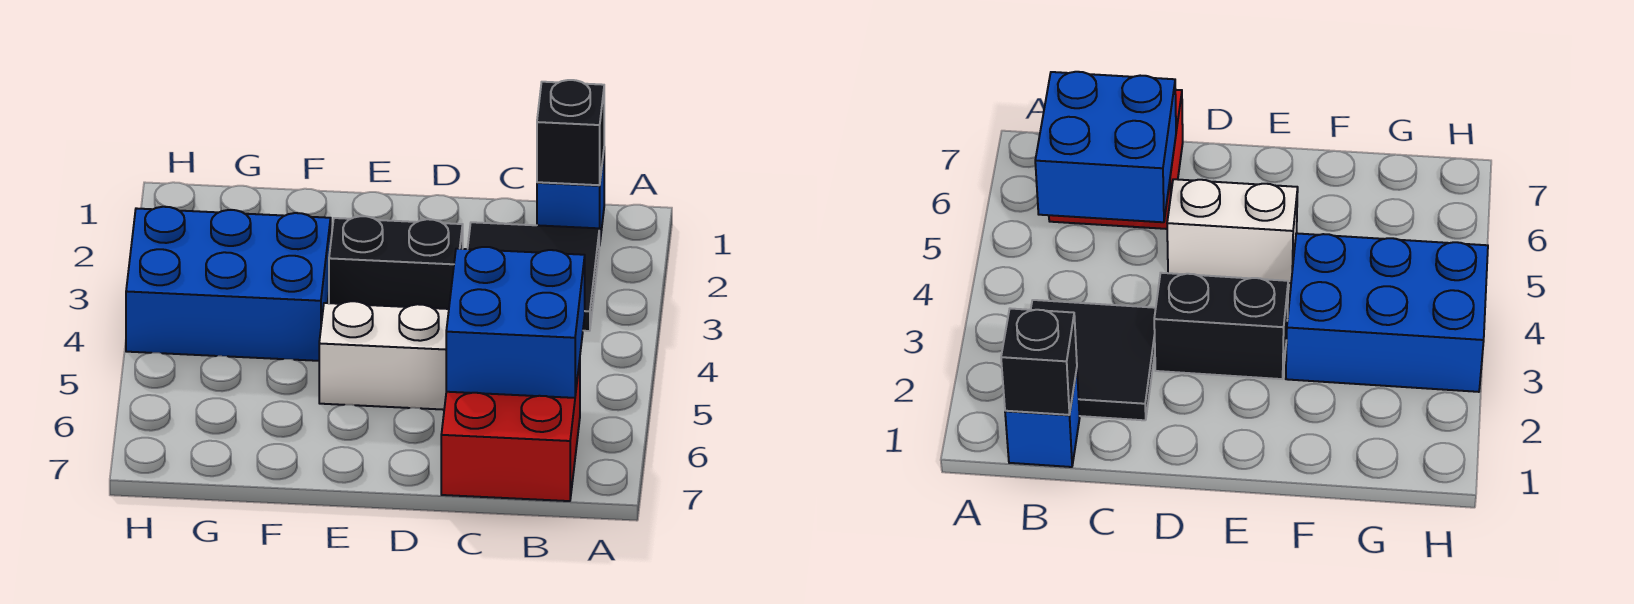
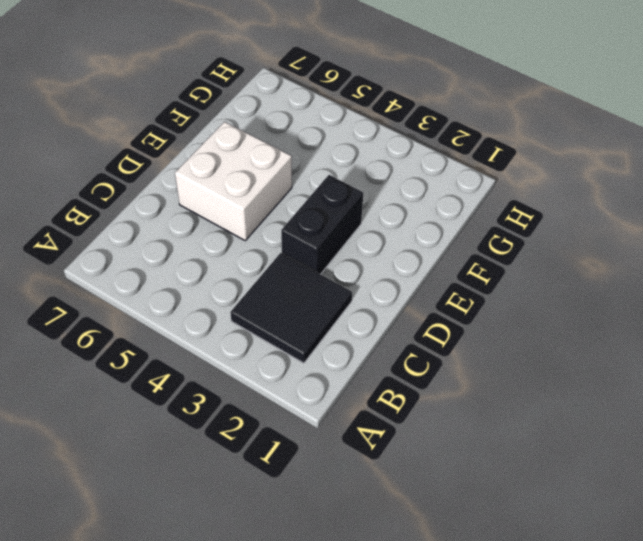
white 2x2 brick [175,122,292,240] -> white 1x2 brick [319,301,449,410]
none -> blue 1x1 brick [537,153,604,246]
none -> red 2x2 brick [441,361,580,501]

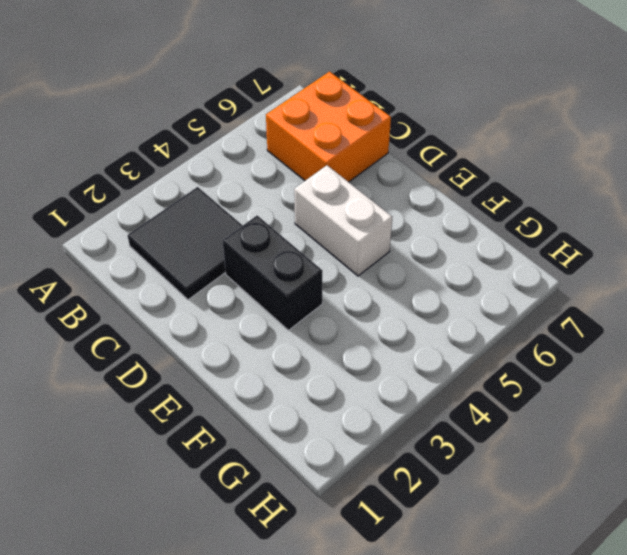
orange 2x2 brick [266,72,391,182] -> red 2x2 brick [441,361,580,501]
none -> blue 1x1 brick [537,153,604,246]
none -> blue 2x3 brick [126,207,331,361]

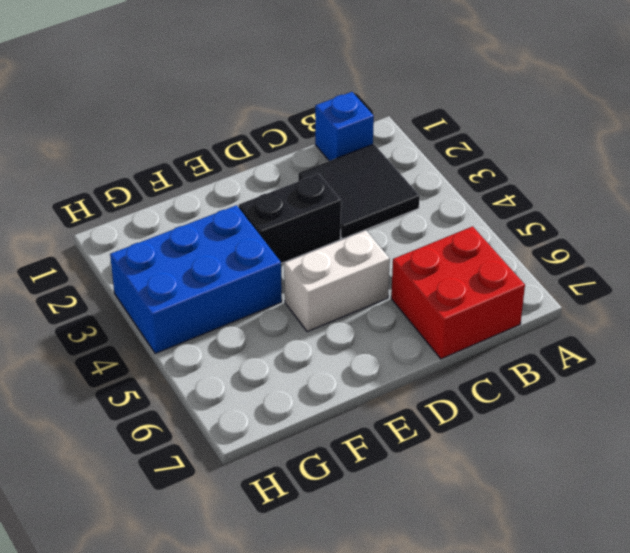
none -> black 1x1 brick [537,80,604,185]
none -> blue 2x2 brick [446,247,585,398]

